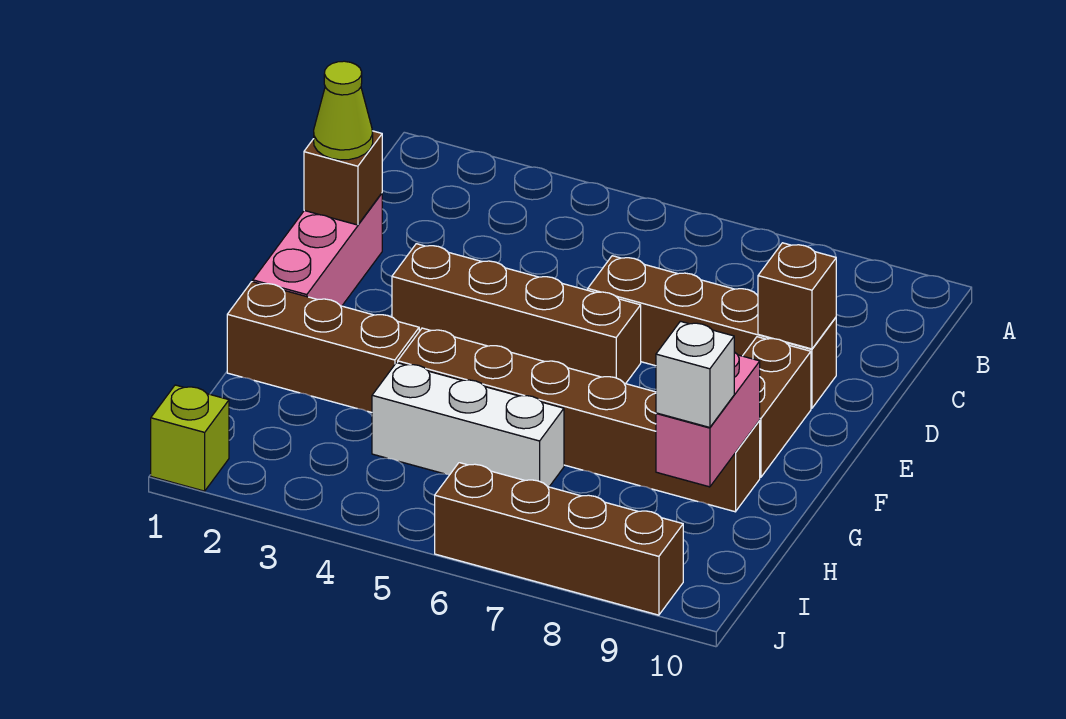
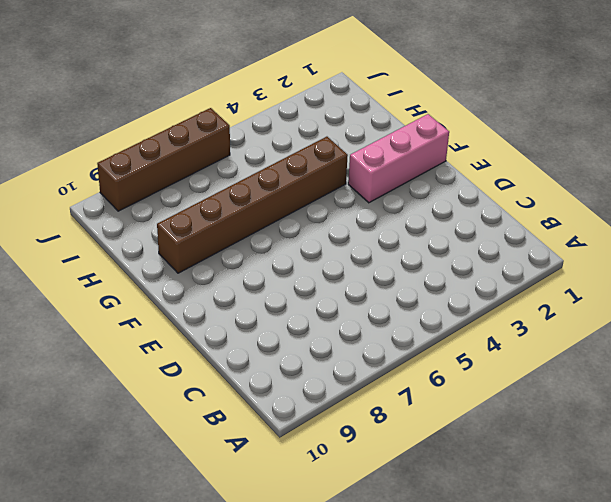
pink 1x3 brick [348,114,449,203] -> pink 1x3 brick turned to [253,193,382,306]
none -> brown 1x4 brick [588,256,836,408]
none -> brown 1x4 brick [392,244,641,384]
none -> brown 1x2 brick [743,337,811,477]

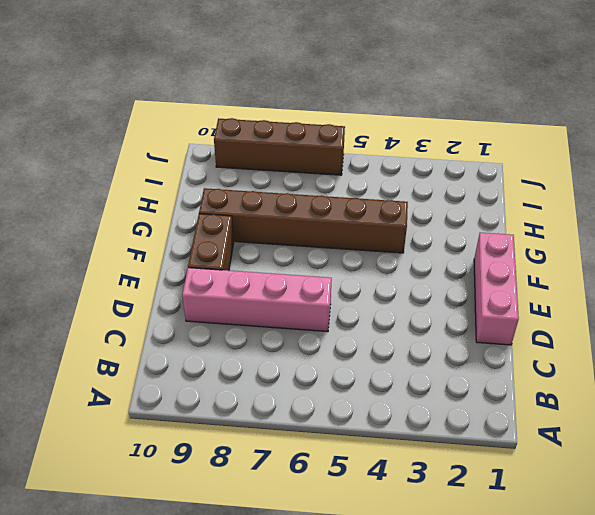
pink 1x4 brick [182,268,332,332] -> brown 1x4 brick [588,256,836,408]
none -> brown 1x4 brick [392,244,641,384]
none -> brown 1x3 brick [227,282,419,412]
none -> white 1x3 brick [372,363,564,487]

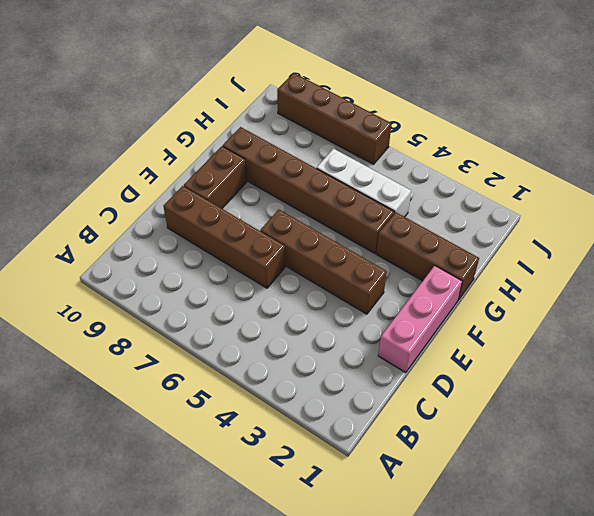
none -> lime 1x1 brick [151,385,229,491]
none -> brown 1x1 brick [304,131,382,225]
none -> brown 1x1 brick [758,243,836,349]

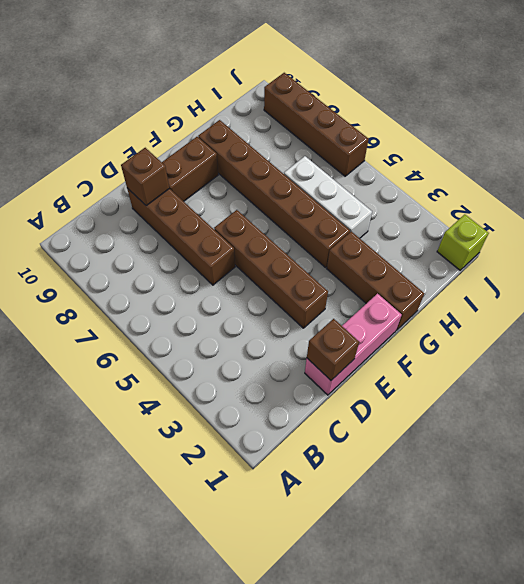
none -> pink 1x2 brick [656,352,760,487]
none -> lime 1x1 cone [314,61,373,160]
none -> white 1x1 brick [656,321,734,427]

